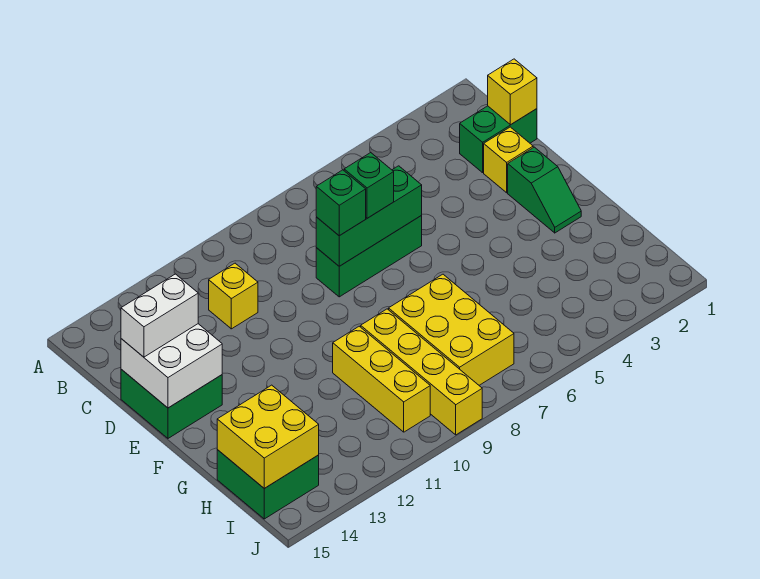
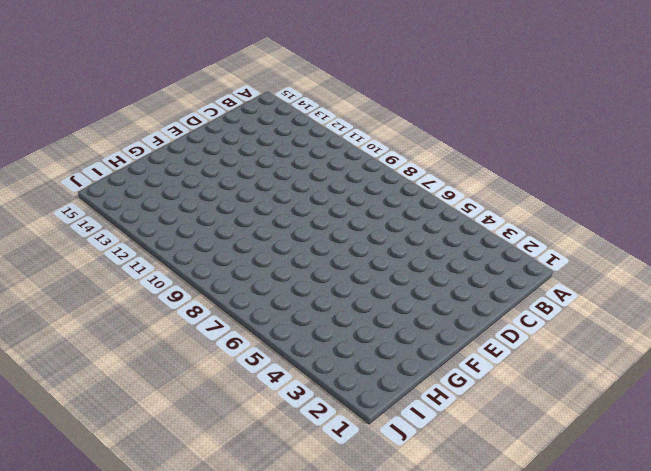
none -> green 1x2 brick [460,106,537,173]
none -> yellow 1x1 brick [209,263,258,329]
none -> yellow 1x1 brick [484,127,533,193]

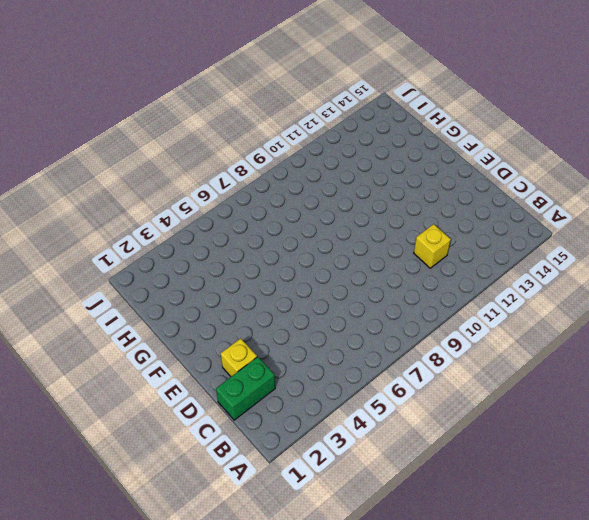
none -> green 1x3 brick [316,216,422,297]
none -> green 2x2 brick [121,369,222,438]
none -> green 1x2 slope [508,147,581,233]

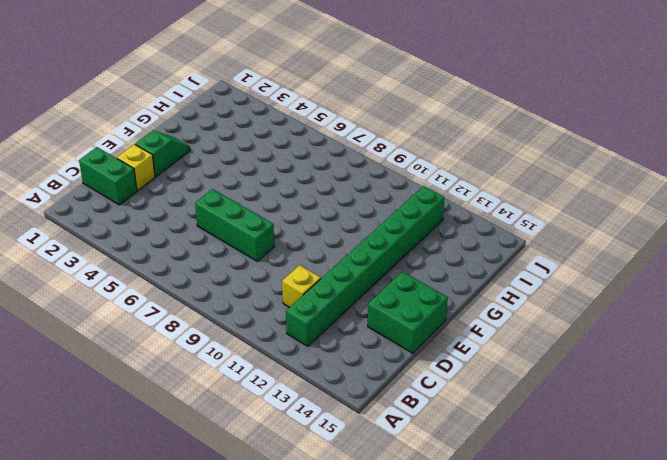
green 1x8 brick [286,186,445,346] -> none
none -> yellow 2x3 brick [389,274,514,385]
none -> yellow 1x4 brick [361,309,482,435]
none -> yellow 1x3 brick [333,326,430,432]

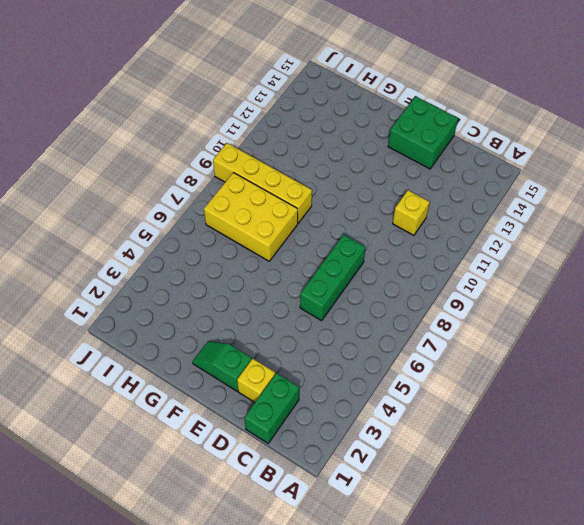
none -> yellow 1x3 brick [333,326,430,432]
none -> green 2x2 brick [217,450,319,519]
none -> yellow 1x1 brick [488,59,537,125]

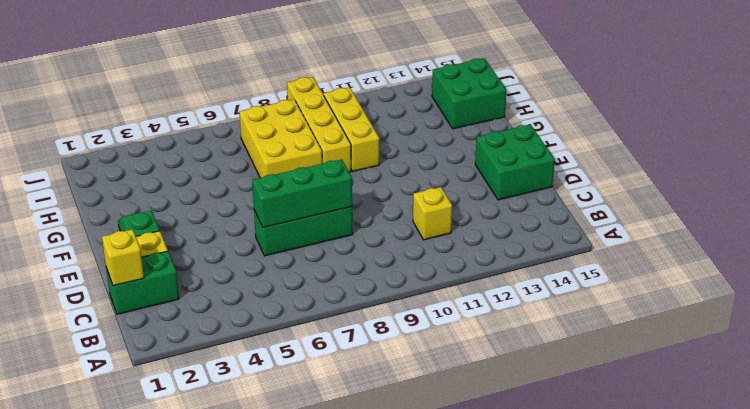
none -> white 2x2 brick [121,324,222,408]
none -> yellow 2x2 brick [217,385,319,488]
none -> green 1x1 brick [344,152,394,218]

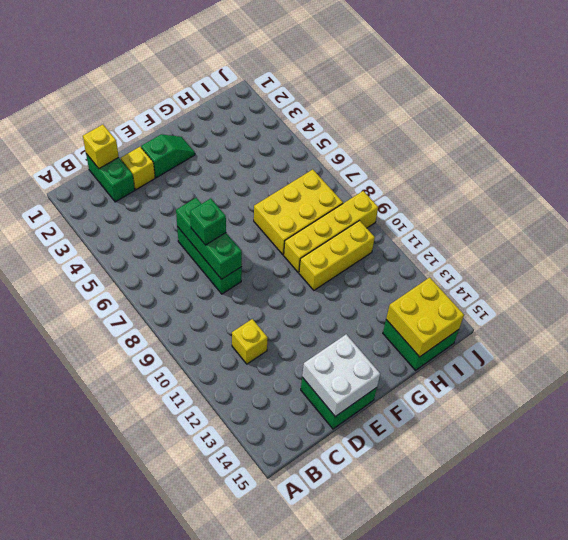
none -> green 1x1 brick [316,170,366,236]
none -> white 1x2 brick [121,274,198,357]

